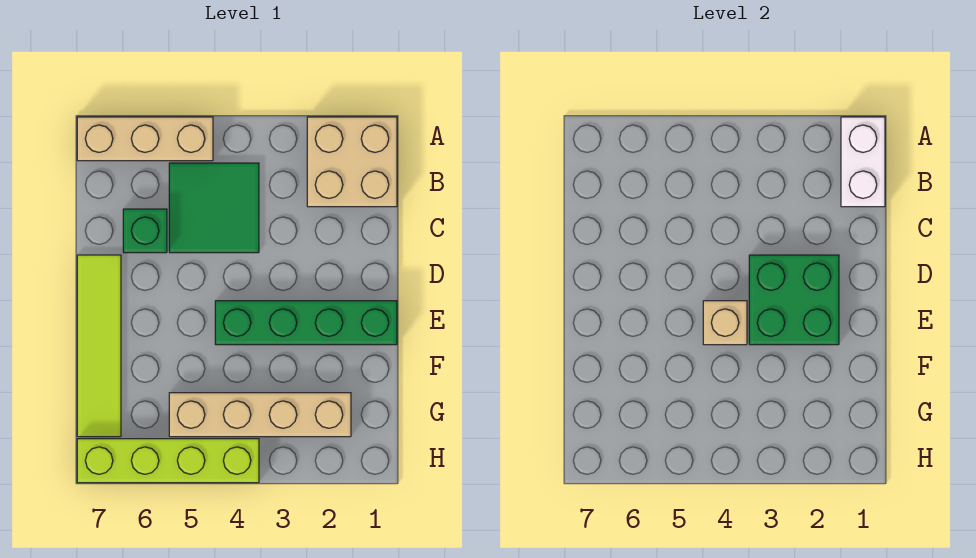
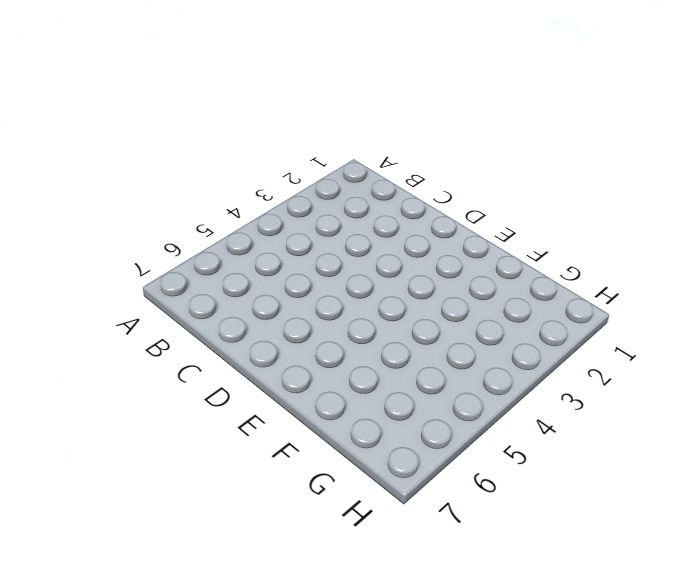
none -> tan 2x2 brick [307,117,397,207]
none -> tan 1x3 brick [77,117,213,161]

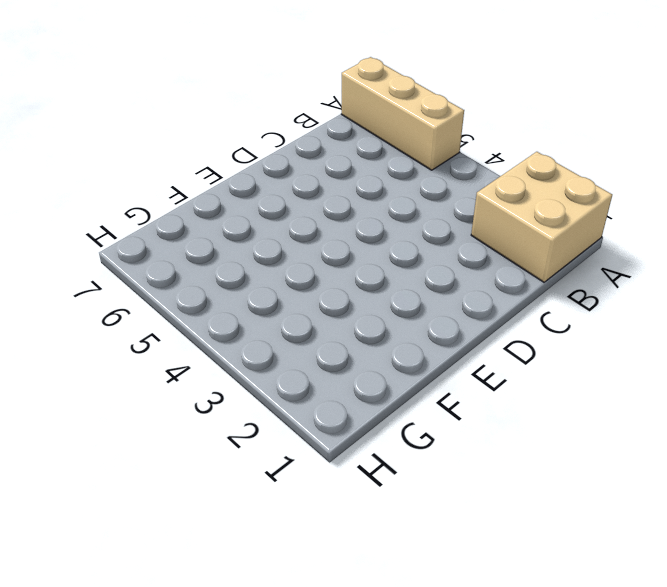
none -> green 2x2 tile [169,163,259,253]
none -> green 1x1 brick [123,209,167,253]

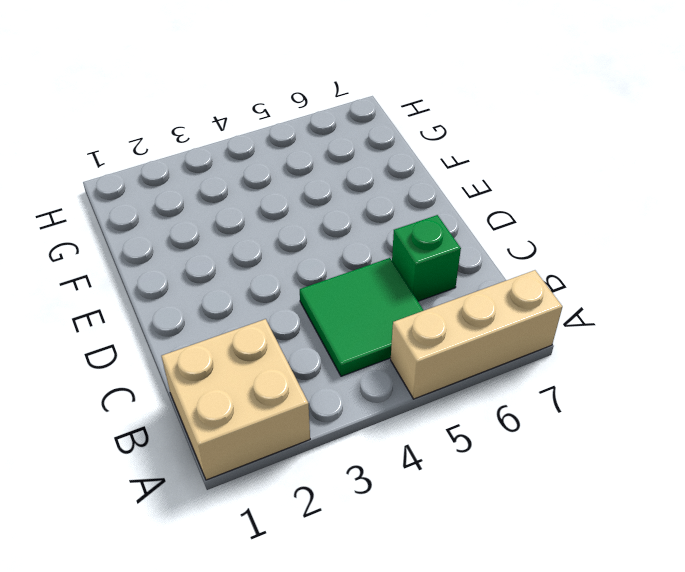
none -> lime 1x4 tile [77,255,121,437]
none -> green 1x4 brick [215,301,397,345]

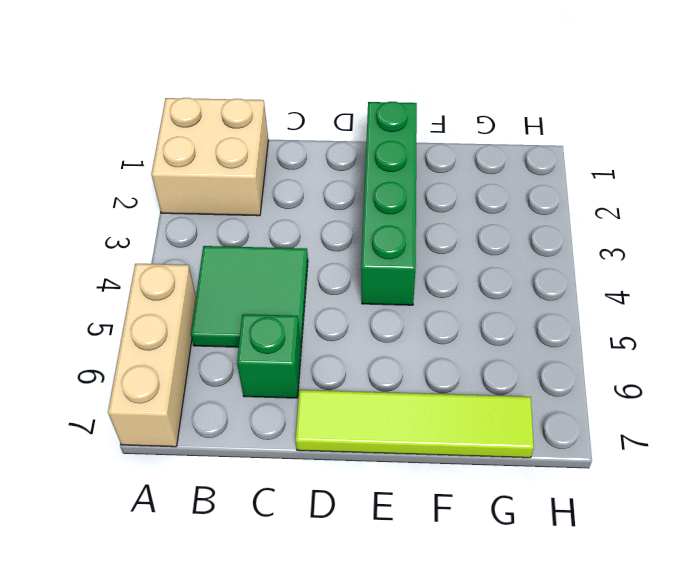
none -> tan 1x4 brick [169,393,351,437]
none -> lime 1x4 brick [77,439,259,483]

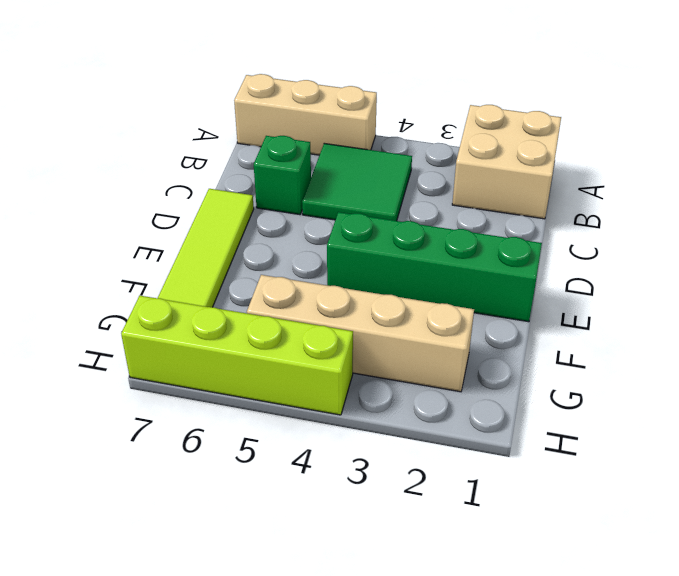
none -> white 1x2 brick [841,117,885,207]
none -> green 2x2 brick [749,255,839,345]

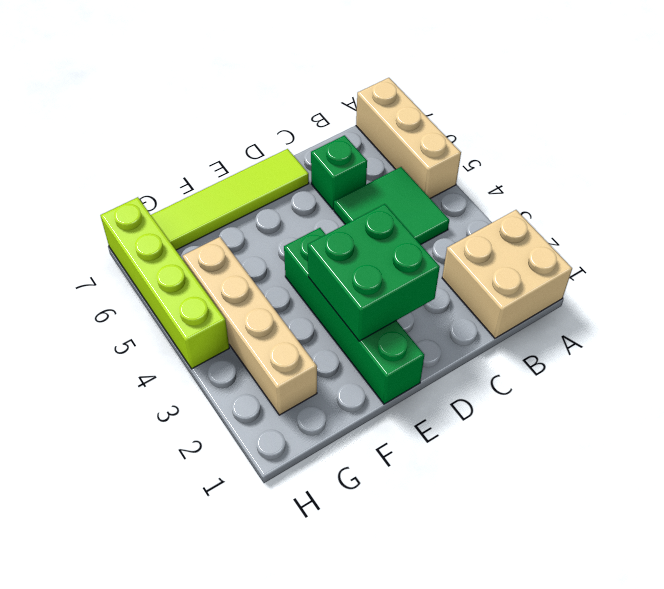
none -> white 1x2 brick [841,117,885,207]
none -> tan 1x1 brick [703,301,747,345]

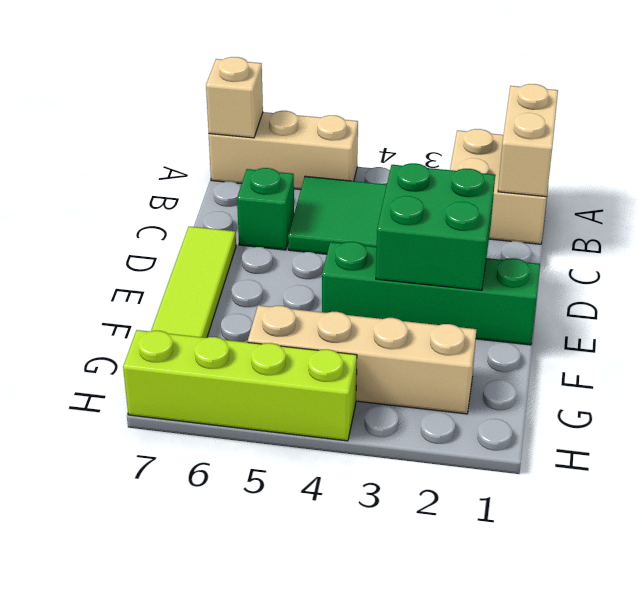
tan 1x2 brick [498,84,558,197] -> white 1x2 brick [841,117,885,207]
tan 1x1 brick [206,57,263,138] -> tan 1x1 brick moved to [703,301,747,345]

